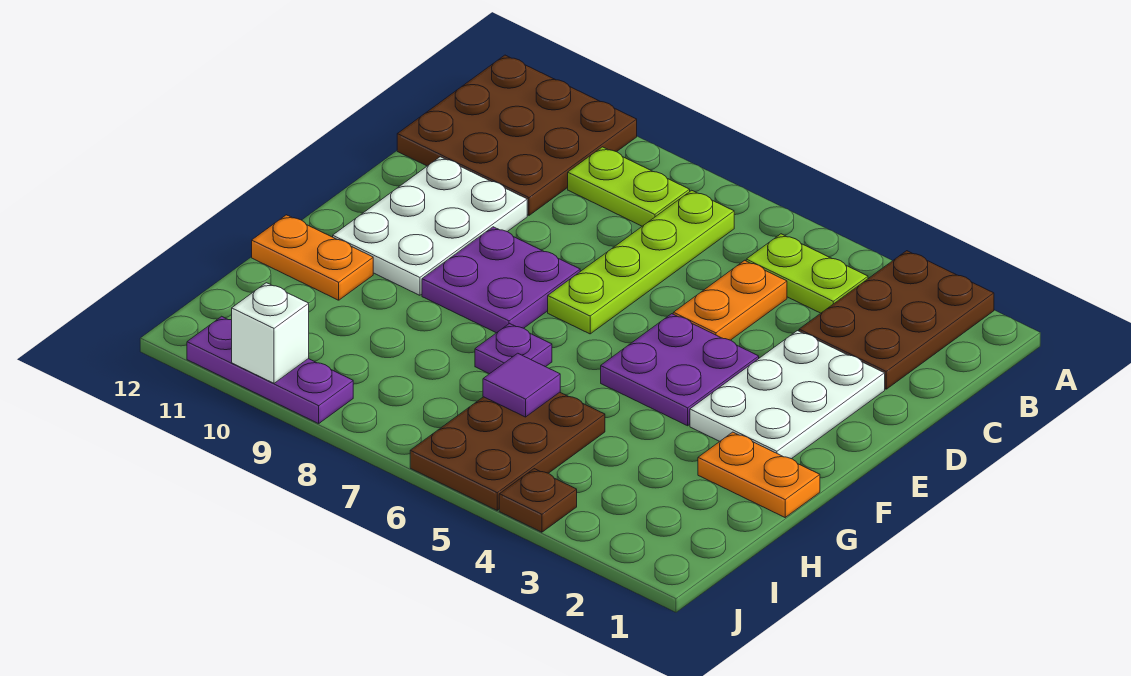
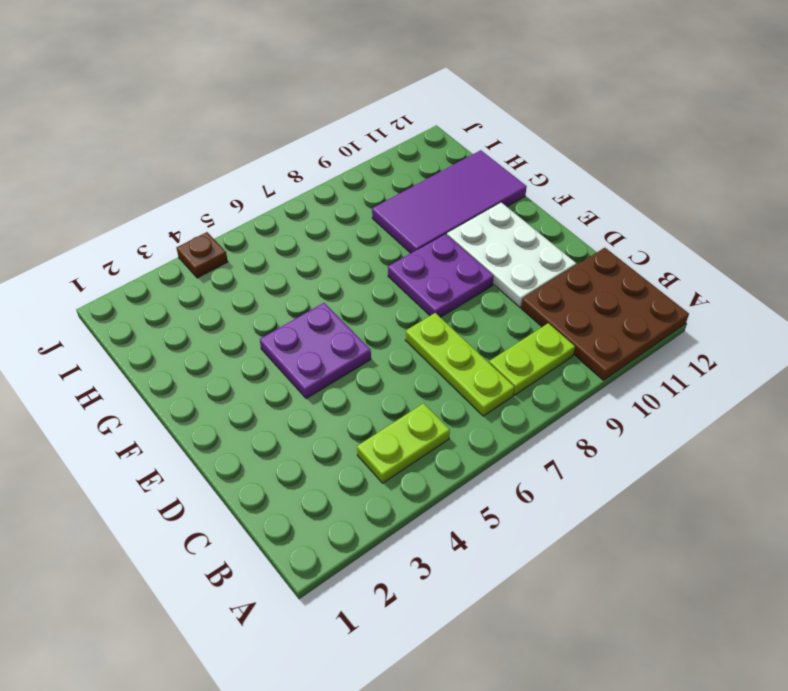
lime 1x3 plate [405,313,514,416] -> lime 1x4 plate [548,190,734,334]
purple 2x4 tile [372,150,527,253] -> orange 1x2 plate [252,215,373,300]
none -> brown 2x3 plate [799,251,994,389]
none -> orange 1x2 plate [673,260,787,340]
none -> white 2x3 plate [690,331,885,459]

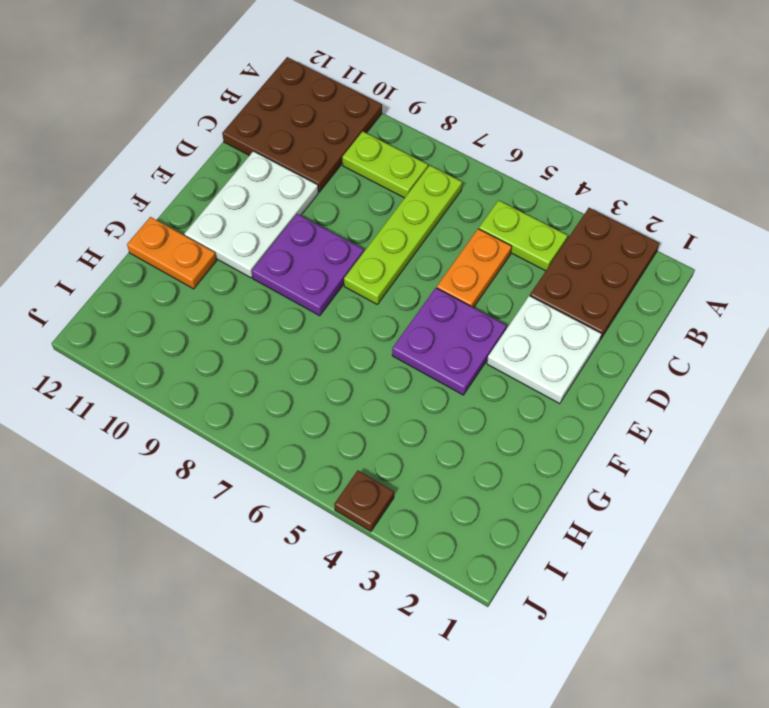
white 2x2 plate [487,296,601,404] -> white 2x3 plate [690,331,885,459]
none -> orange 1x2 plate [698,432,820,517]
none -> purple 1x1 plate [475,324,552,374]
none -> brown 2x3 plate [410,392,605,510]

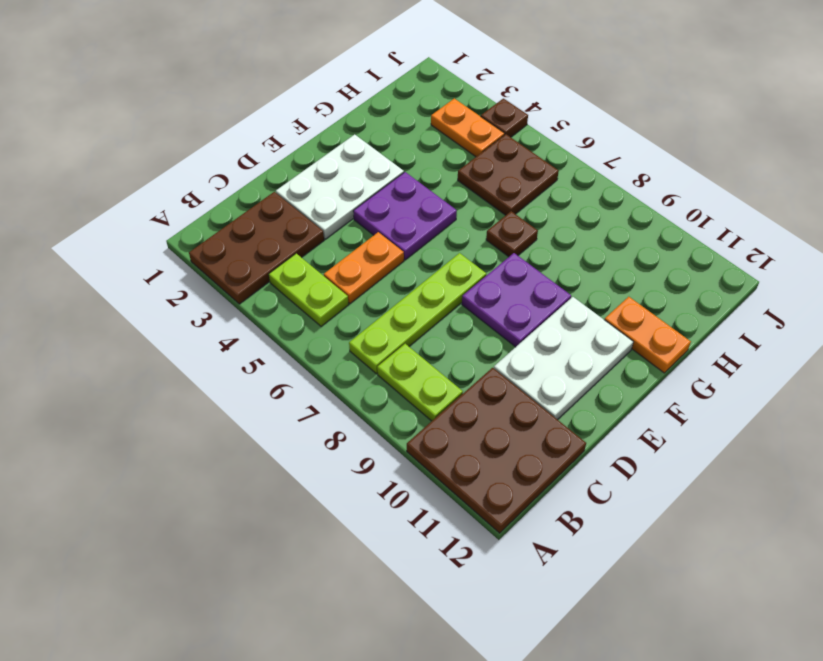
brown 1x1 plate [486,211,538,257] -> purple 1x1 plate [475,324,552,374]
brown 2x2 plate [458,134,559,215] -> brown 2x3 plate [410,392,605,510]
orange 1x2 plate [431,98,505,157] -> orange 1x2 plate moved to [698,432,820,517]
none -> purple 1x3 plate [187,316,353,423]
none -> purple 1x1 tile [483,353,560,417]
none -> white 1x1 brick [232,283,309,383]

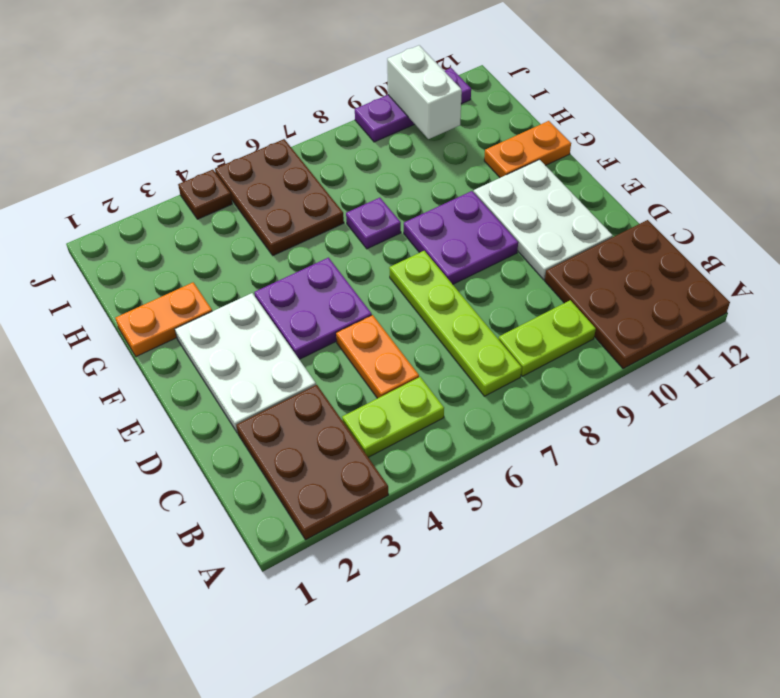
white 1x2 brick [387,45,462,139] -> white 1x1 brick [232,283,309,383]
none -> purple 1x1 tile [483,353,560,417]

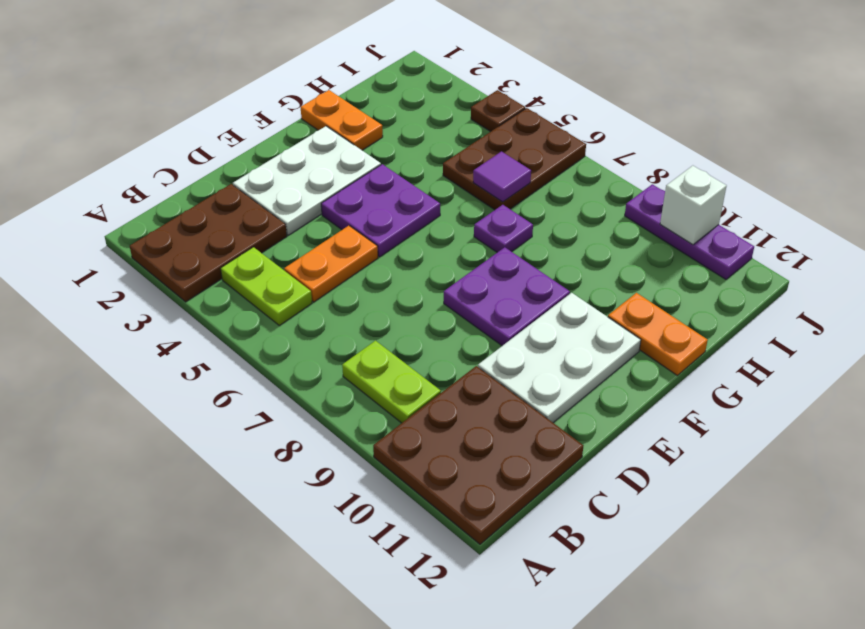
none -> lime 1x4 plate [548,190,734,334]

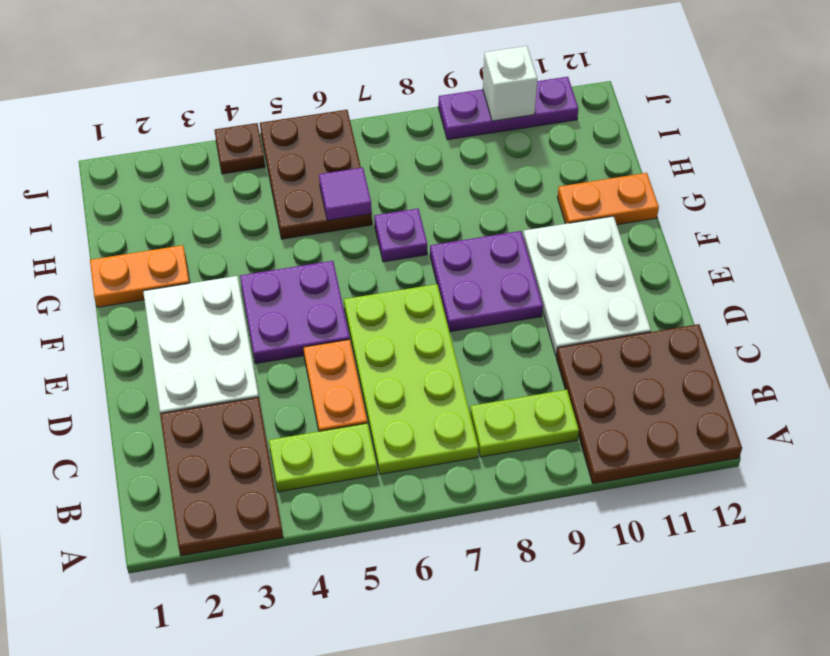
lime 2x4 plate [344,284,478,474] -> lime 1x4 plate [548,190,734,334]

